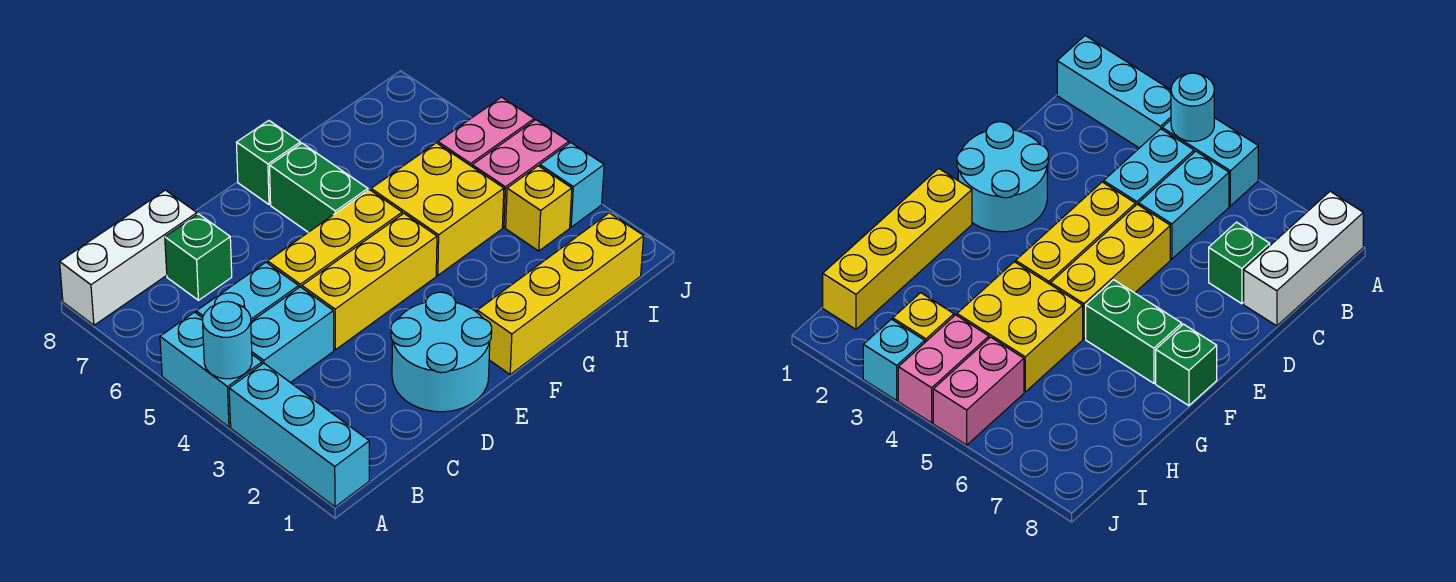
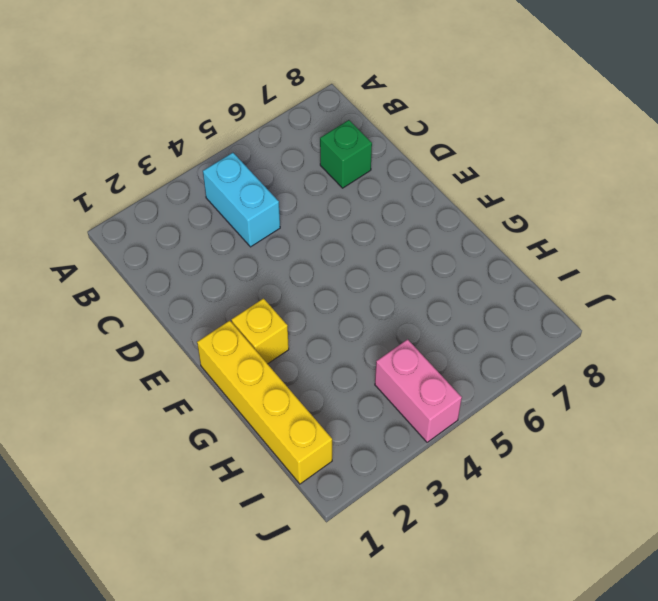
yellow 1x1 brick [232,298,289,364] -> yellow 1x1 brick moved to [506,166,572,251]
none -> cyan 1x3 brick [229,363,369,507]
none -> cyan 1x2 brick [160,312,262,427]
none -> white 1x3 brick [60,190,197,325]

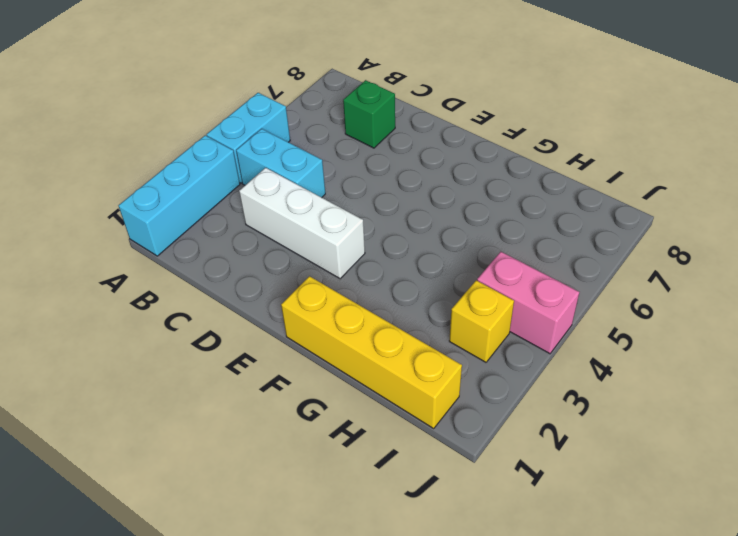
white 1x3 brick [239,168,365,279] -> white 1x3 brick moved to [60,190,197,325]
none -> cyan 1x2 brick [196,262,299,321]
none -> cyan 2x2 round brick [391,292,492,412]
none -> yellow 1x3 brick [302,214,437,350]

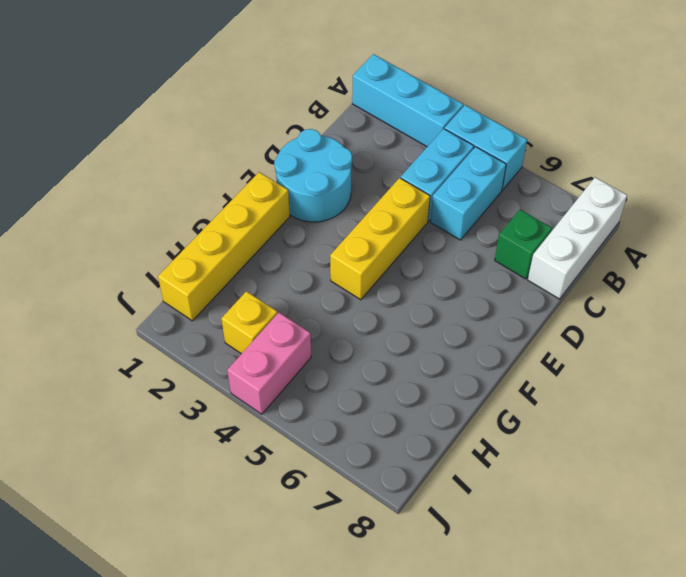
none -> yellow 1x3 brick [268,190,402,288]
none -> green 1x2 brick [270,143,368,232]
none -> green 1x1 brick [236,121,300,204]

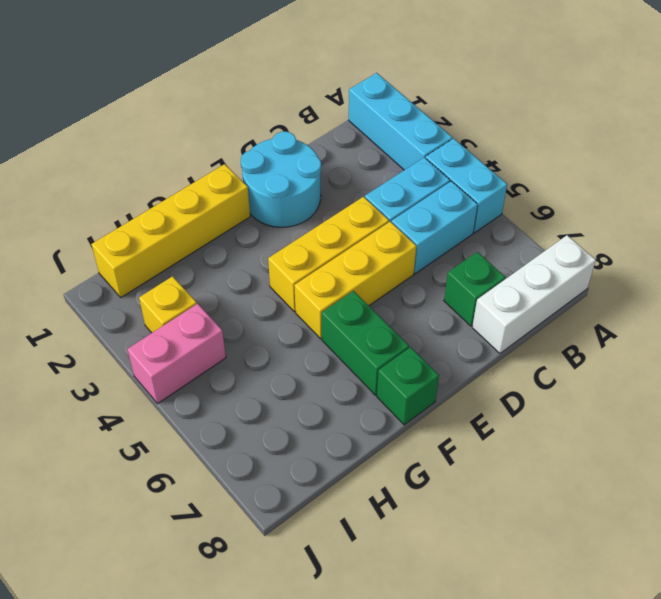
none -> yellow 2x2 brick [371,143,504,275]
none -> pink 1x2 brick [438,97,534,166]
none -> cyan 1x1 brick [540,143,604,227]

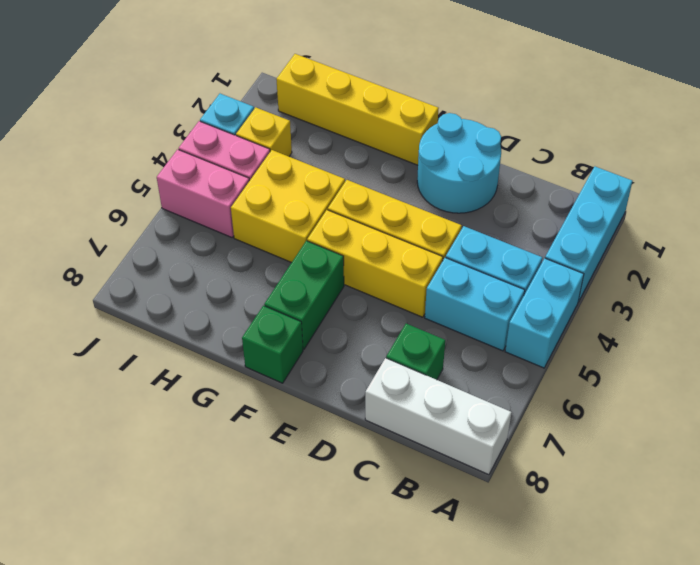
none -> cyan 1x1 round brick [203,301,252,379]

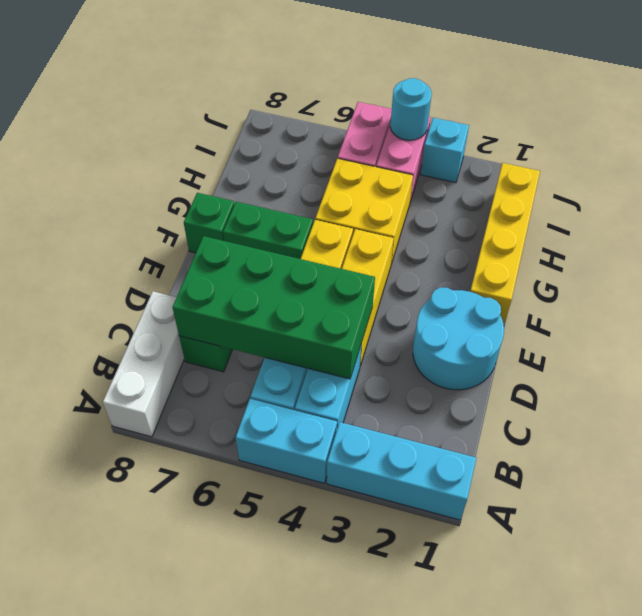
green 2x4 brick [172,236,375,379] -> none
cyan 1x1 round brick [390,78,432,140] -> cyan 1x1 round brick moved to [203,301,252,379]
none -> yellow 1x1 brick [506,166,572,251]

